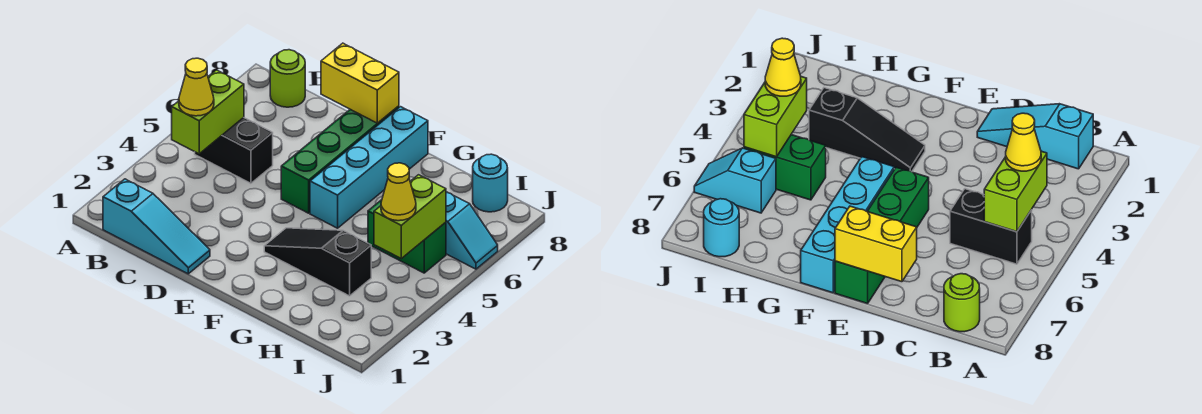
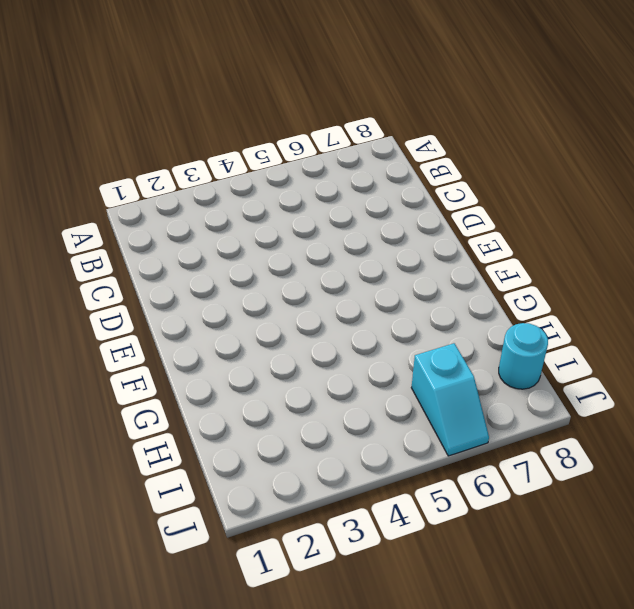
none -> cyan 1x3 slope [103,179,210,274]
none -> black 1x2 brick [195,117,273,183]
none -> lime 1x1 round brick [270,50,305,107]

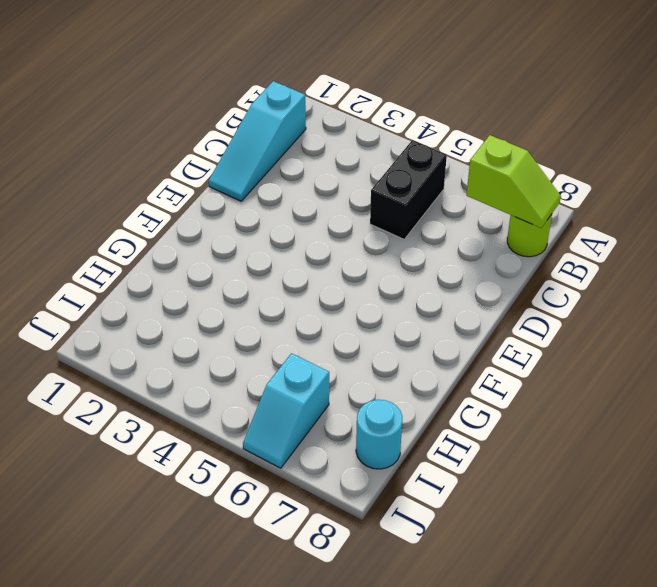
lime 1x2 slope [467,135,561,228] -> none
none -> green 1x4 brick [281,106,399,213]
none -> black 1x3 slope [264,228,371,296]
none -> cyan 1x4 brick [310,107,428,228]

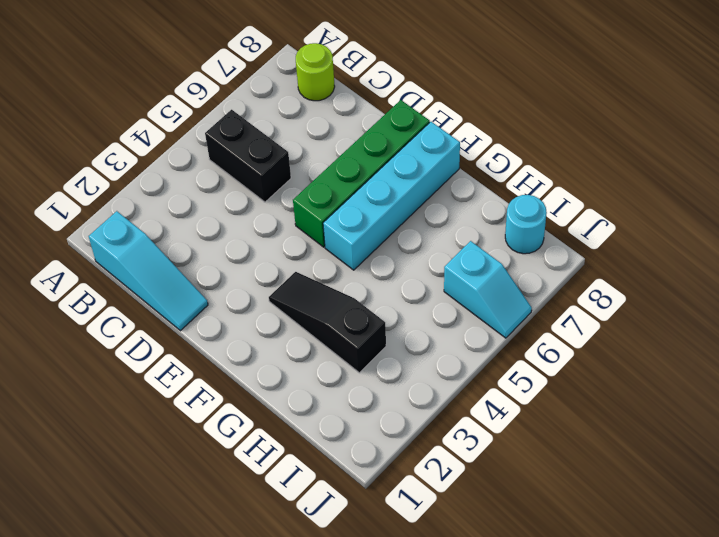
none -> green 1x2 brick [368,200,446,273]
none -> lime 1x2 brick [172,70,244,154]
none -> yellow 1x2 brick [321,43,399,123]

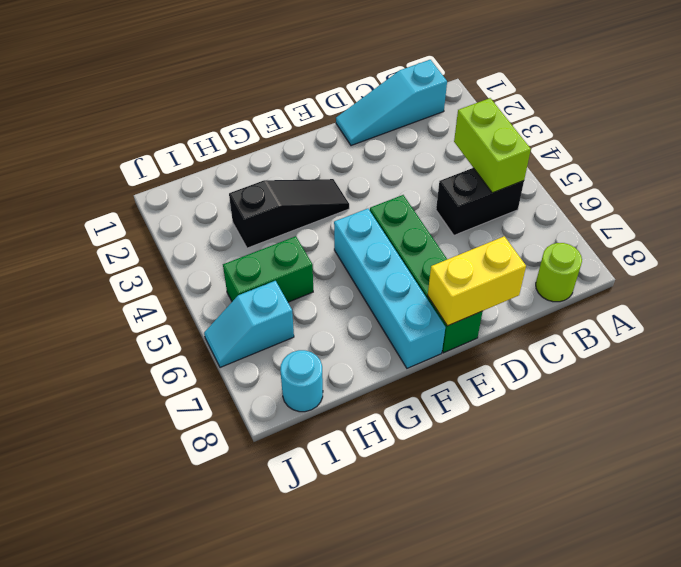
none -> lime 1x2 brick [374,175,446,258]
none -> yellow 1x1 cone [179,58,214,116]
none -> yellow 1x1 cone [381,163,416,221]

